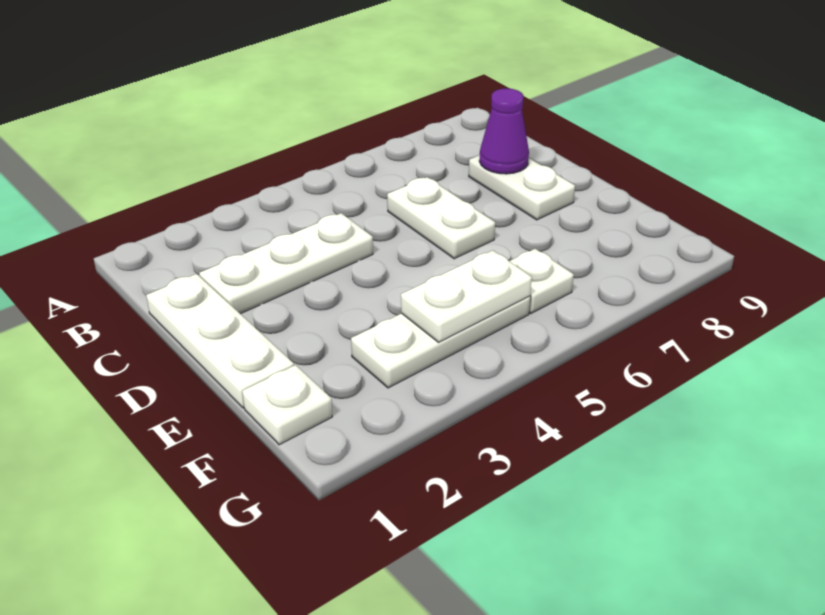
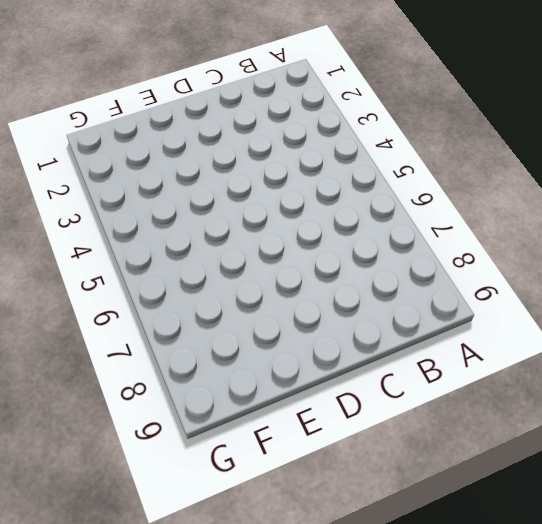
none -> white 1x3 plate [146,274,294,408]
none -> white 1x3 plate [199,213,373,314]

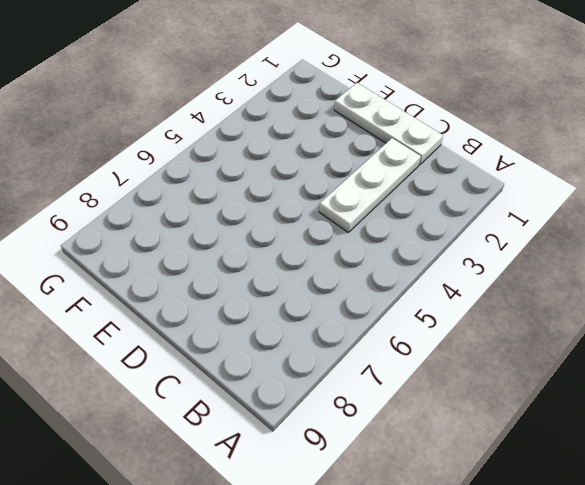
none -> white 1x2 plate [387,177,495,259]
none -> white 1x2 plate [469,155,575,220]

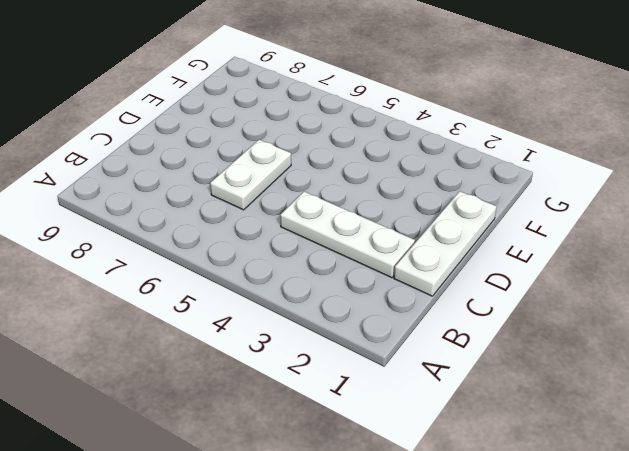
none -> white 1x2 plate [469,155,575,220]
none -> white 1x1 plate [242,365,332,445]

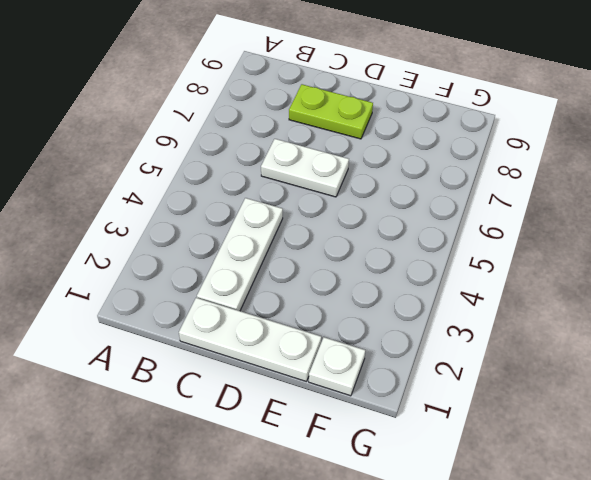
lime 1x2 plate [289,84,373,139] -> white 1x2 plate [469,155,575,220]
none -> white 1x3 plate [351,296,530,388]
none -> white 1x1 plate [509,249,574,313]

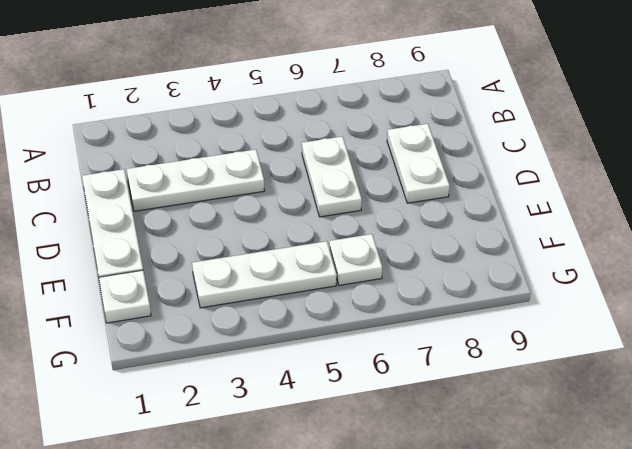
none -> purple 1x1 cone [479,88,529,174]
none -> white 1x2 plate [401,251,532,342]

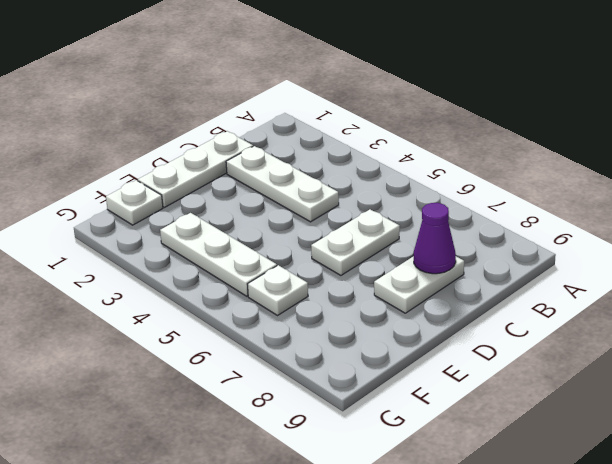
none -> white 1x2 plate [401,251,532,342]

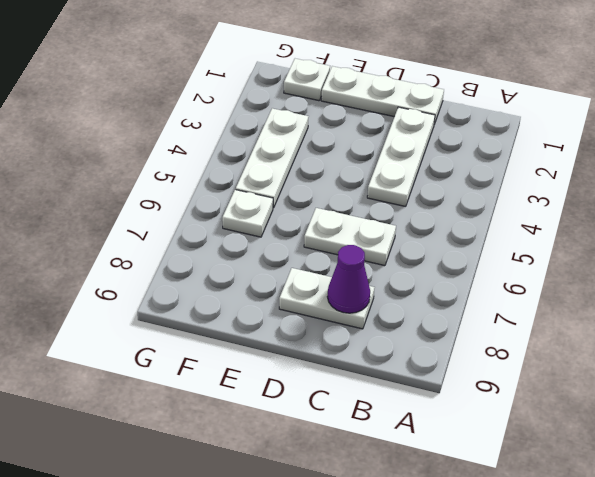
none -> white 1x2 plate [401,251,532,342]

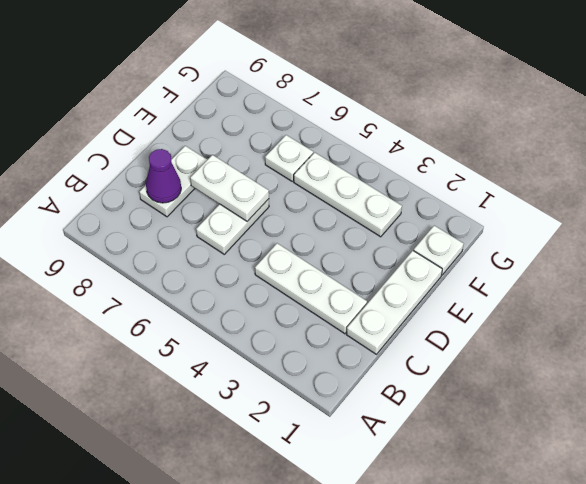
white 1x2 plate [190,155,269,221] -> white 1x2 plate moved to [401,251,532,342]

